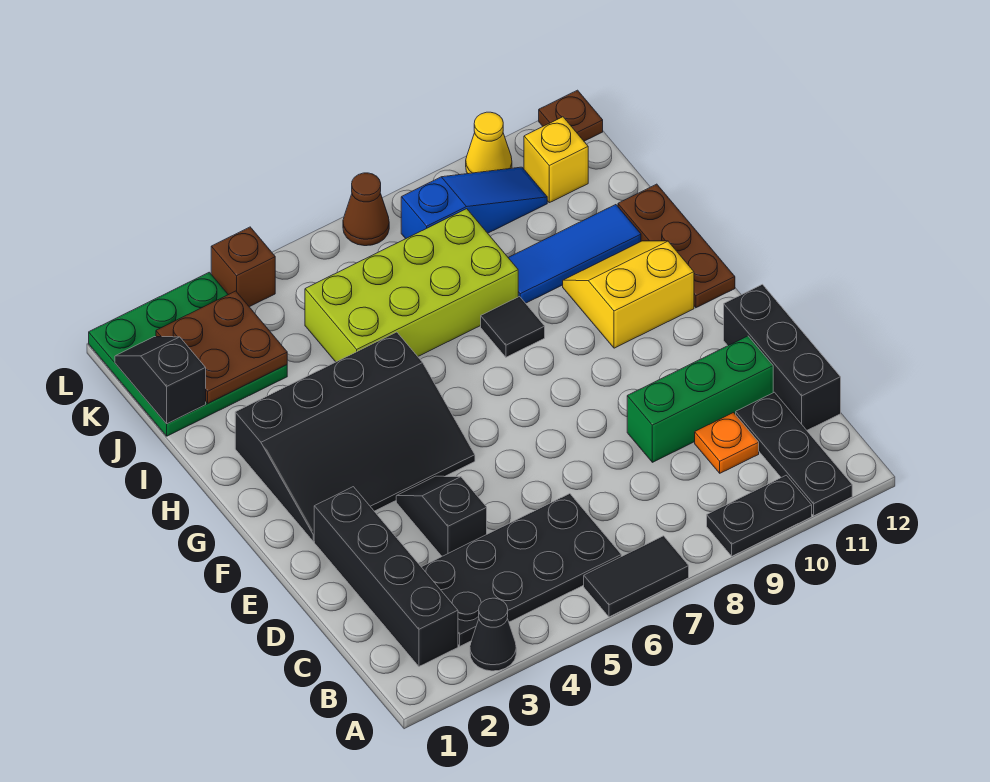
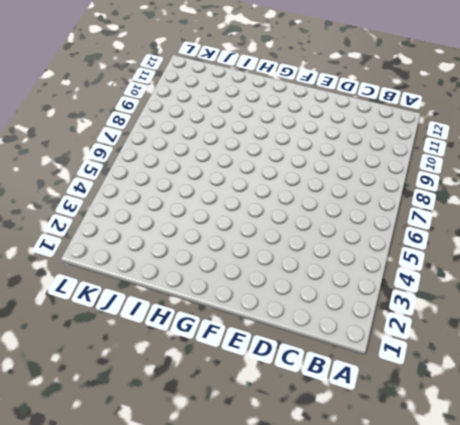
none -> black 1x1 cone [470,598,516,671]
none -> black 1x2 tile [584,536,689,617]
none -> black 1x2 plate [707,475,812,556]

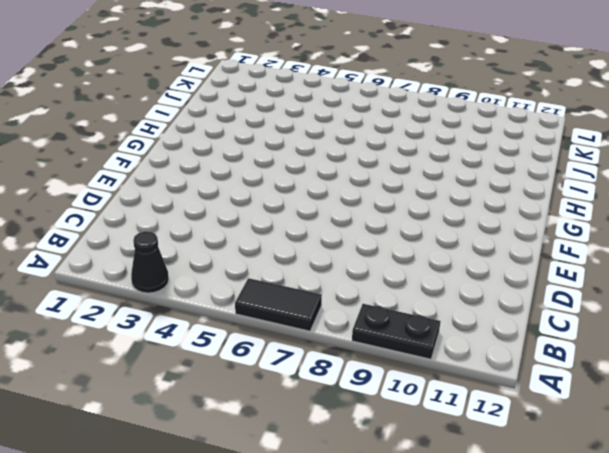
none -> black 1x3 plate [736,392,852,516]
none -> black 1x4 brick [314,487,458,666]
none -> black 2x4 plate [422,494,621,646]

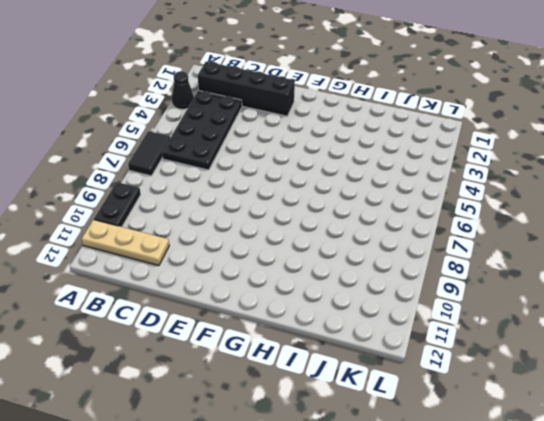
tan 1x3 plate [82,220,169,266] -> black 1x3 plate [736,392,852,516]
none -> orange 1x1 plate [695,413,759,473]
none -> black 1x3 brick [724,284,841,430]
none -> black 1x2 slope [396,476,487,556]

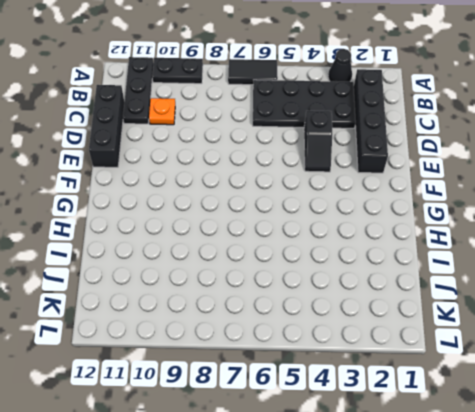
none -> green 1x3 brick [627,336,773,462]
none -> black 3x4 slope [235,332,475,541]
none -> yellow 2x2 slope [563,241,694,348]

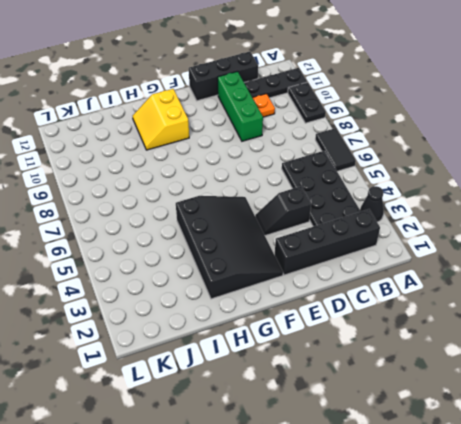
none -> brown 1x3 plate [618,184,735,308]
none -> black 1x1 tile [481,297,545,357]
none -> lime 2x4 brick [305,209,518,362]

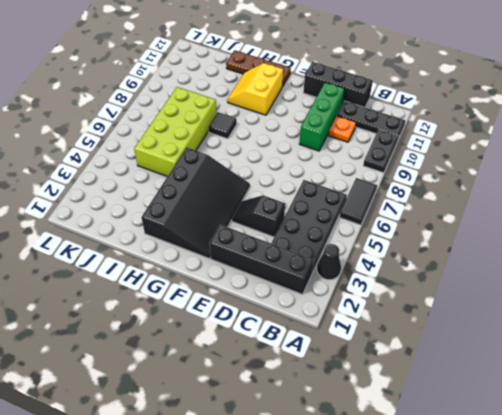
none -> blue 1x3 tile [508,205,641,303]
none -> green 3x3 plate [89,272,287,436]
none -> blue 1x3 slope [401,167,547,239]

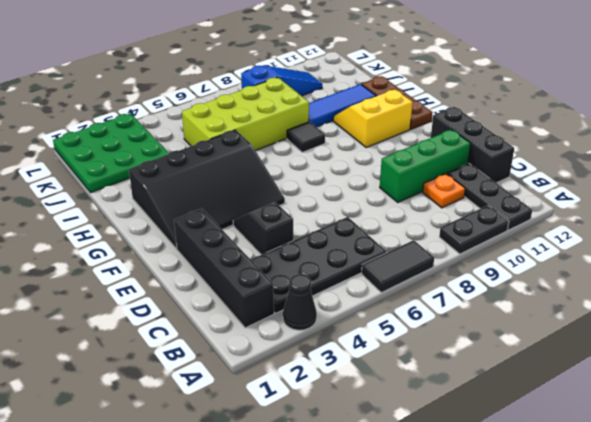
none -> yellow 1x1 brick [524,117,588,203]
none -> brown 1x1 brick [211,227,275,307]
none -> brown 1x1 cone [343,173,389,246]

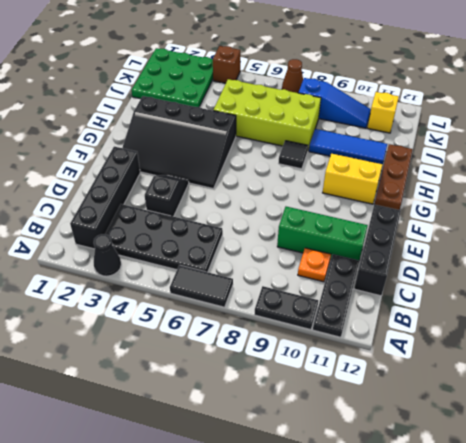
none -> yellow 1x1 cone [466,112,512,174]
none -> brown 1x1 plate [539,90,603,141]
none -> black 1x2 slope [115,337,206,424]

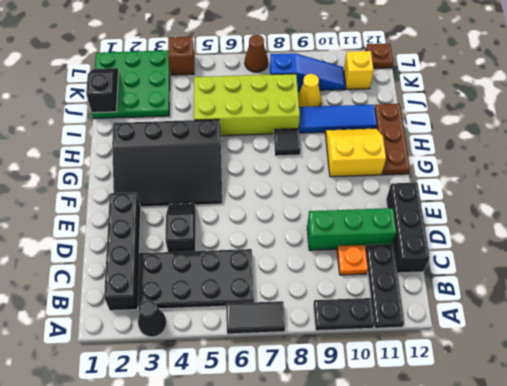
yellow 1x1 cone [298,74,321,107] -> yellow 1x1 cone moved to [466,112,512,174]
none -> brown 2x2 plate [156,291,287,403]

